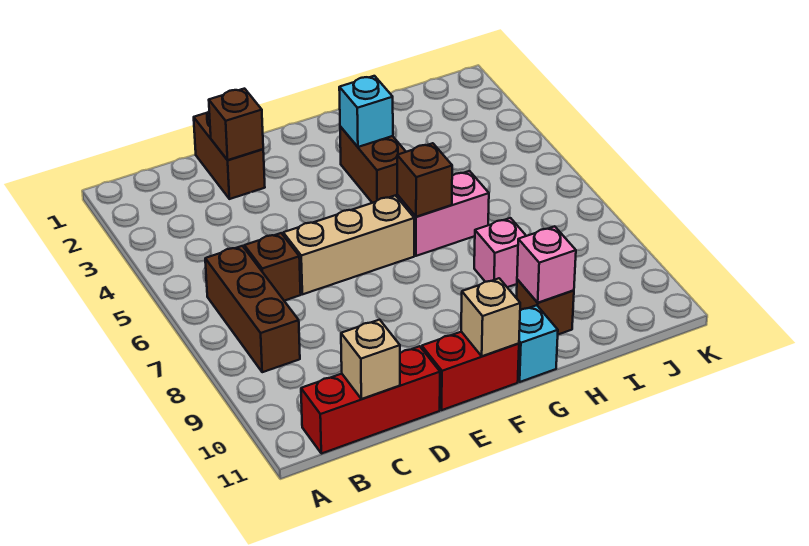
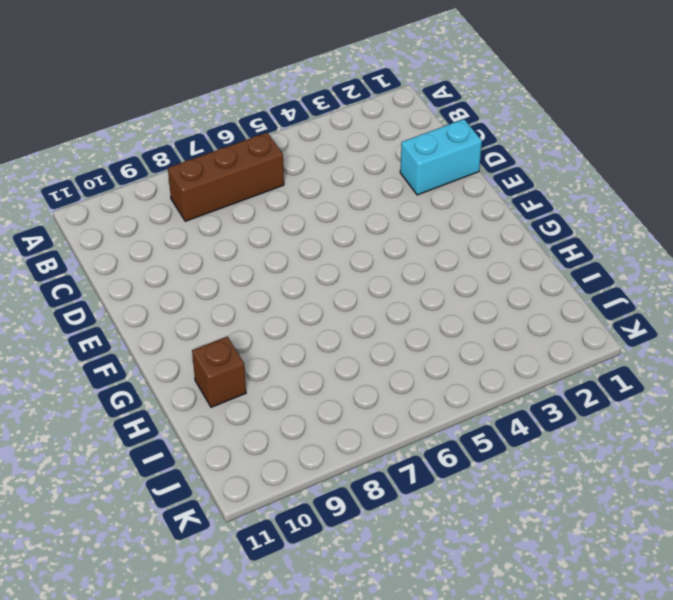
cyan 1x2 brick [400,119,482,195] -> brown 1x2 brick [194,112,265,199]
none -> red 1x3 brick [301,346,440,454]
none -> brown 1x1 brick [244,233,301,301]
none -> tan 1x3 brick [283,195,414,294]

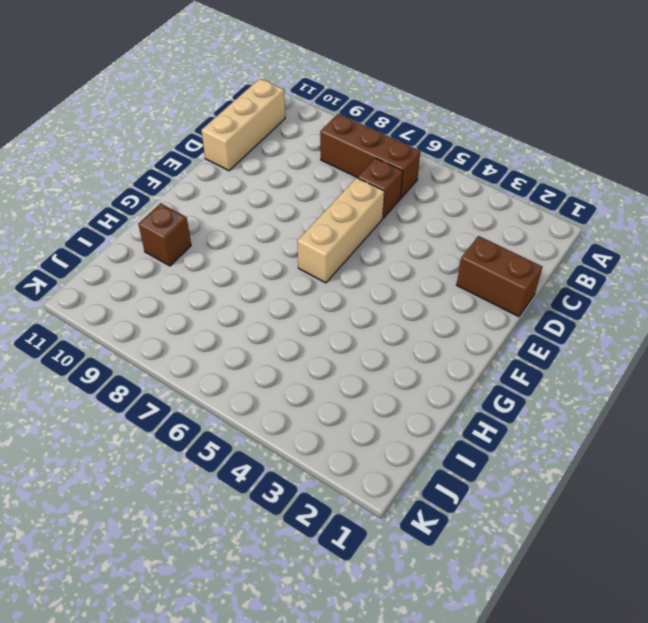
tan 1x3 brick [201,79,285,171] -> red 1x3 brick [301,346,440,454]
none -> red 1x2 brick [422,332,519,410]
none -> brown 1x2 brick [340,127,406,203]
none -> pink 1x2 brick [397,171,489,256]

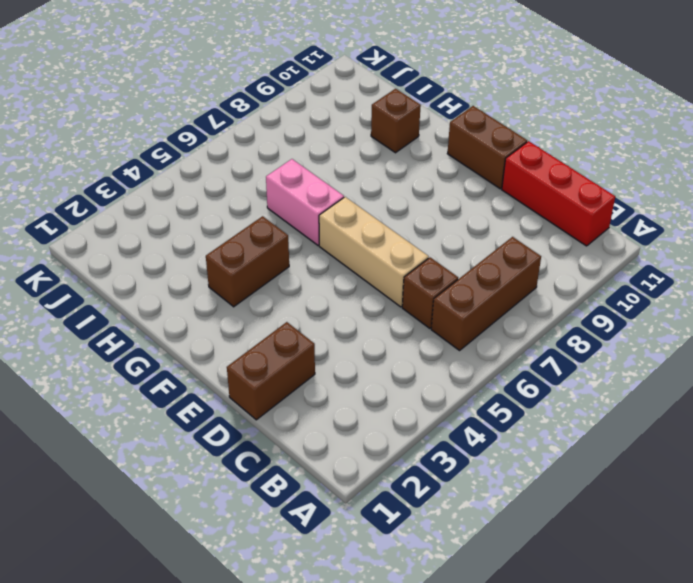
brown 1x2 brick [447,106,527,189] -> red 1x2 brick [422,332,519,410]
none -> cyan 1x1 brick [518,305,558,382]
none -> pink 1x1 brick [474,218,526,287]
none -> tan 1x1 brick [341,320,400,399]

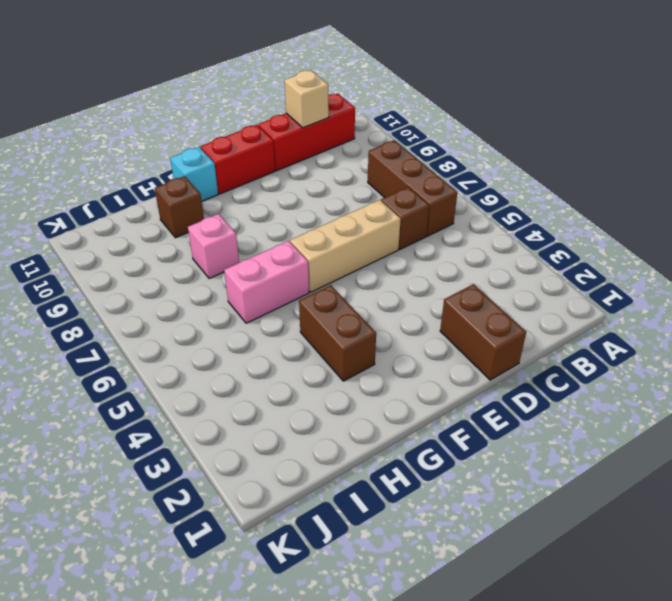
none -> brown 1x1 brick [209,89,263,160]
none -> tan 1x1 brick [461,278,520,356]
none -> cyan 1x1 brick [339,76,393,147]

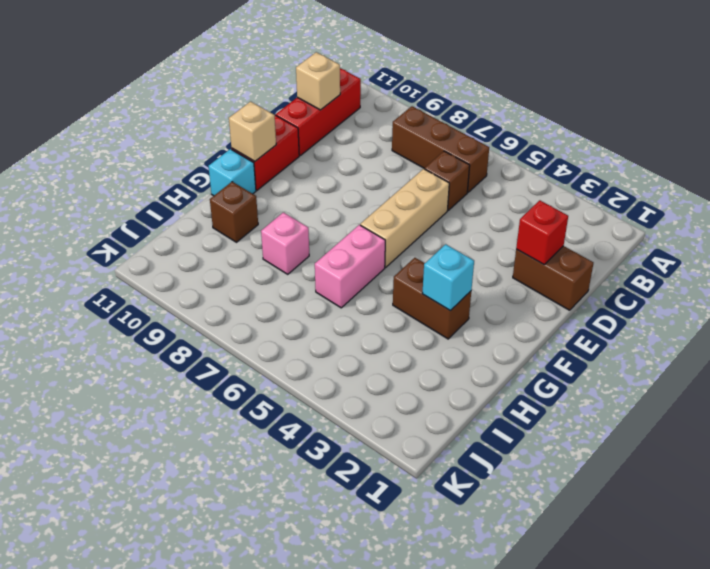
red 1x1 brick [516,200,568,264] -> brown 1x1 brick [209,89,263,160]
none -> brown 1x1 brick [397,143,452,217]
none -> pink 1x1 brick [517,226,576,303]

